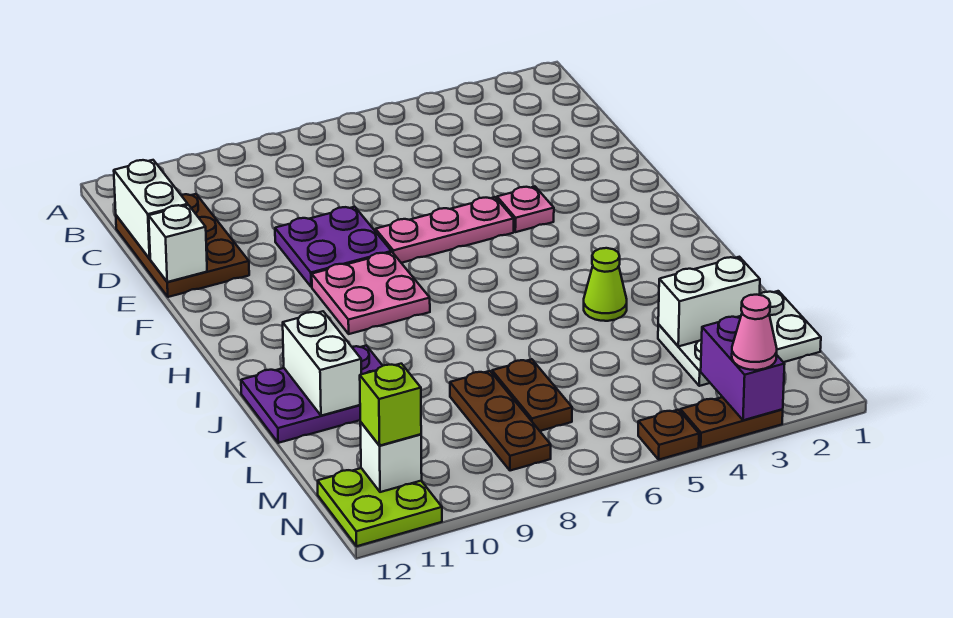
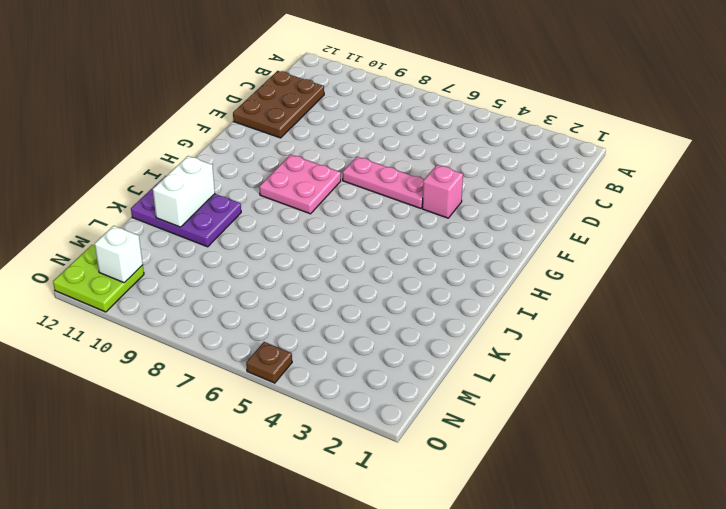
pink 1x1 brick [422,165,463,218] -> pink 1x1 plate [497,187,554,232]
none -> purple 2x2 plate [275,207,391,287]
none -> lime 1x1 cone [584,248,627,321]
none -> white 2x3 plate [658,291,821,386]

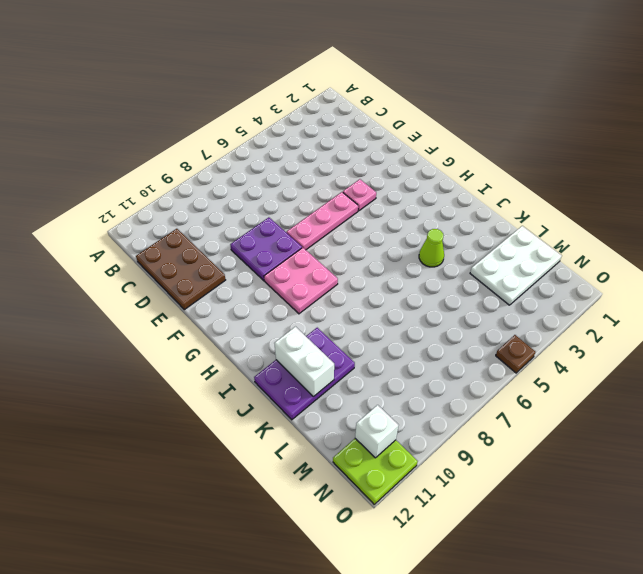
none -> brown 1x2 plate [492,359,572,431]
none -> brown 1x3 plate [450,371,551,471]
none -> brown 1x2 plate [680,397,783,447]

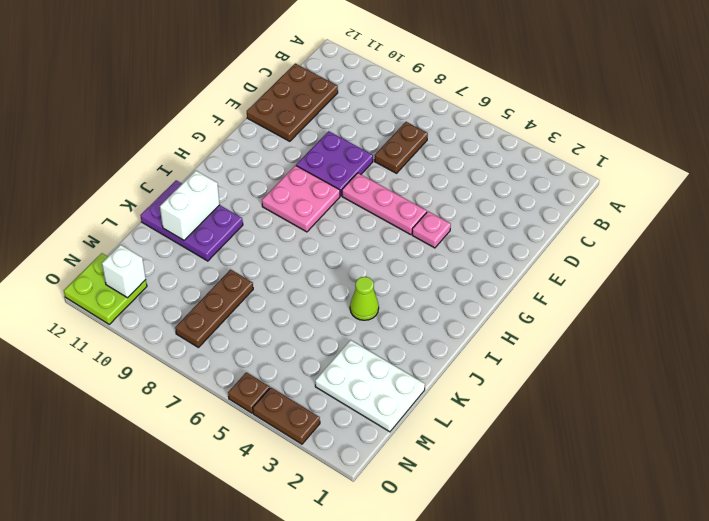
brown 1x2 plate [375,122,428,173] -> brown 1x2 plate moved to [492,359,572,431]
none -> white 1x2 brick [114,160,188,259]
none -> white 1x1 brick [149,205,207,282]
none -> white 1x2 brick [658,257,760,346]

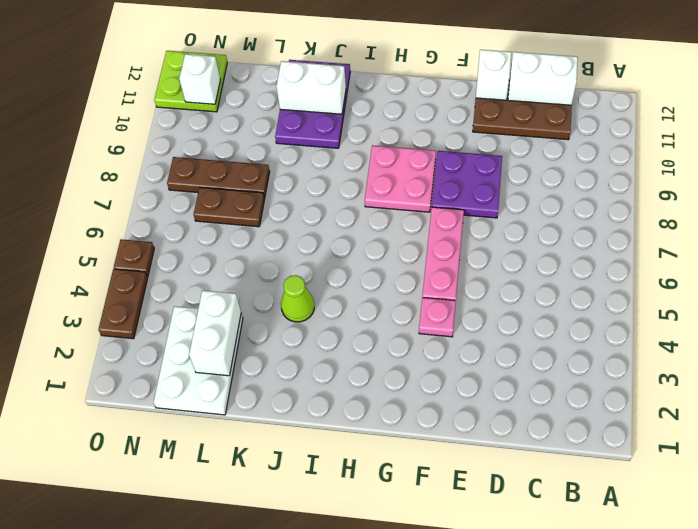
none -> purple 1x2 brick [701,316,785,420]
none -> lime 1x1 brick [360,364,421,446]
none -> pink 1x1 cone [732,295,777,370]

